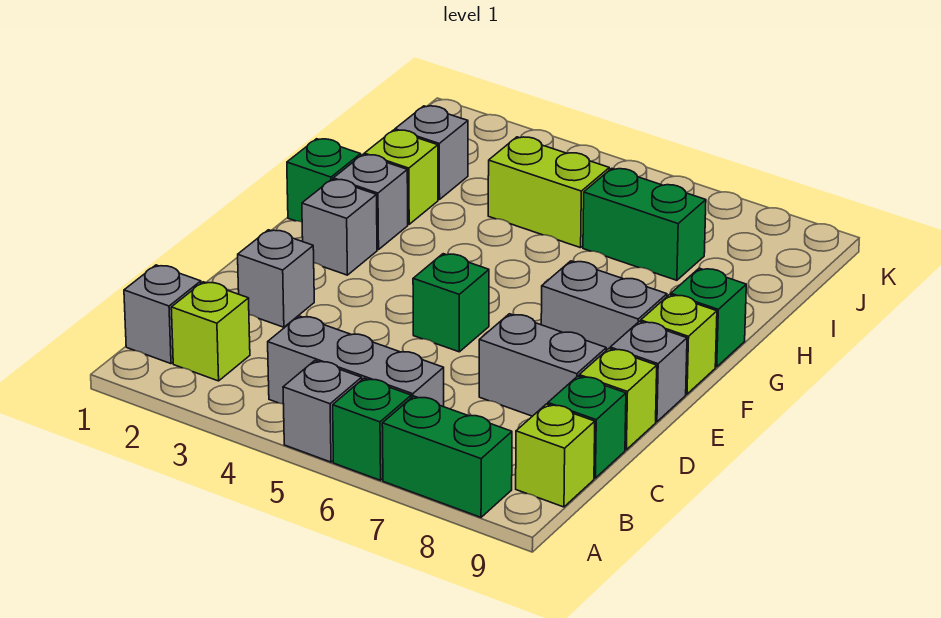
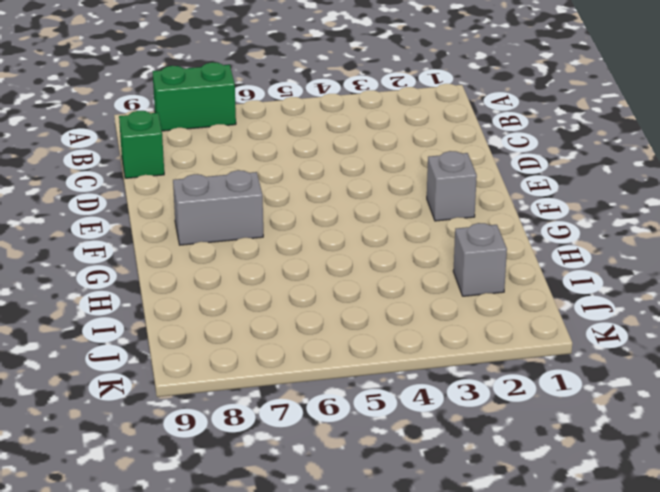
none -> grey 1x1 brick [283,361,362,462]
none -> green 1x1 brick [333,378,411,480]
none -> grey 1x1 brick [124,265,201,364]

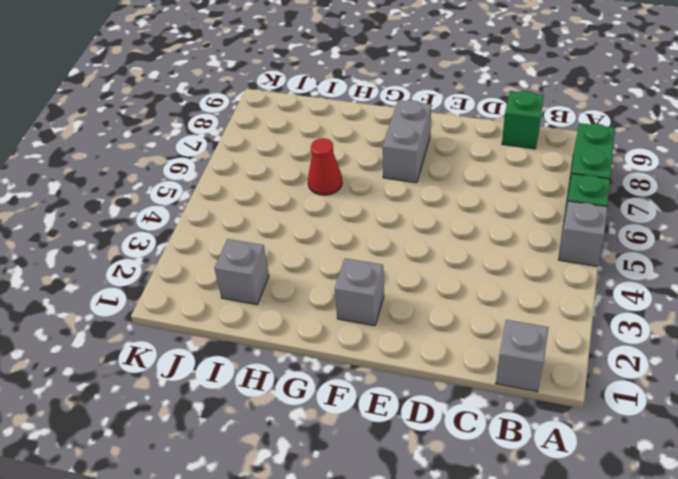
red 1x1 cone [308,138,342,195] -> none
none -> lime 1x1 brick [171,282,250,381]
none -> grey 1x3 brick [268,316,444,407]
none -> lime 1x1 brick [516,404,595,507]

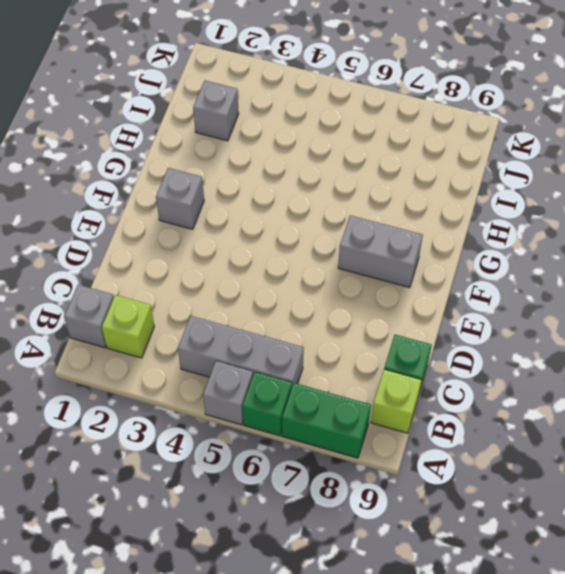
none -> grey 1x1 brick [238,230,314,327]
none -> grey 1x2 brick [479,314,606,416]
none -> lime 1x1 brick [579,349,657,450]

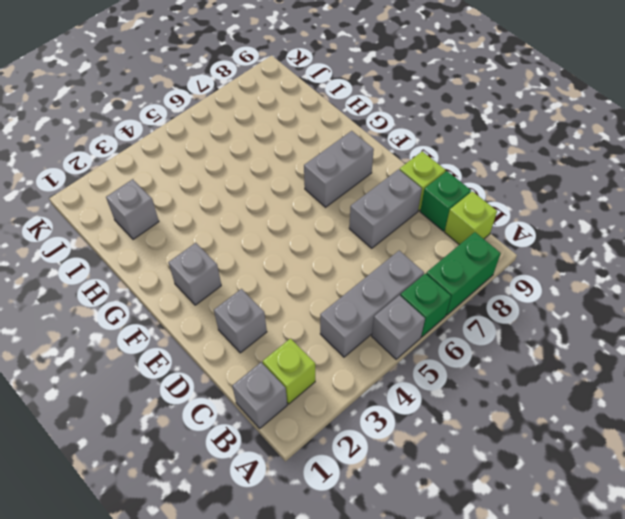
none -> green 1x1 brick [413,254,489,352]
none -> grey 1x1 brick [610,321,687,422]
none -> lime 1x1 brick [641,295,717,394]

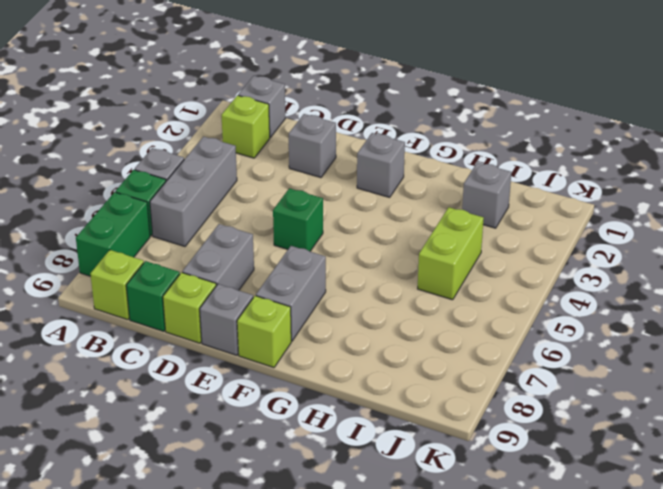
none -> green 1x1 brick [287,139,361,222]
none -> grey 1x1 brick [333,155,408,250]
none -> green 1x1 brick [671,268,746,367]

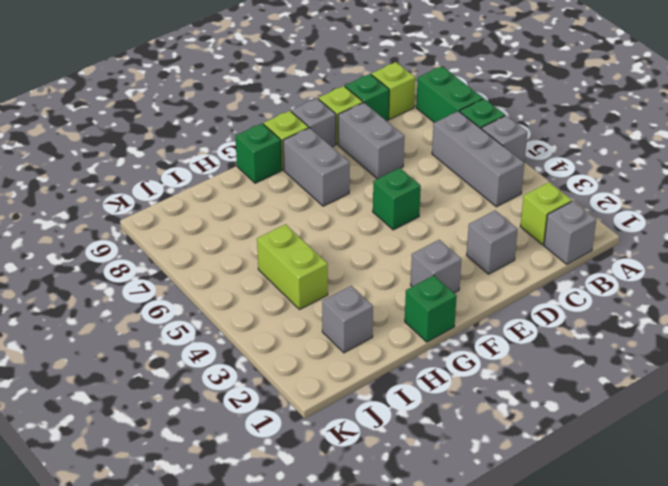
none -> grey 1x1 brick [333,155,408,250]
none -> lime 1x1 brick [364,130,438,224]
none -> green 1x2 brick [583,168,706,280]

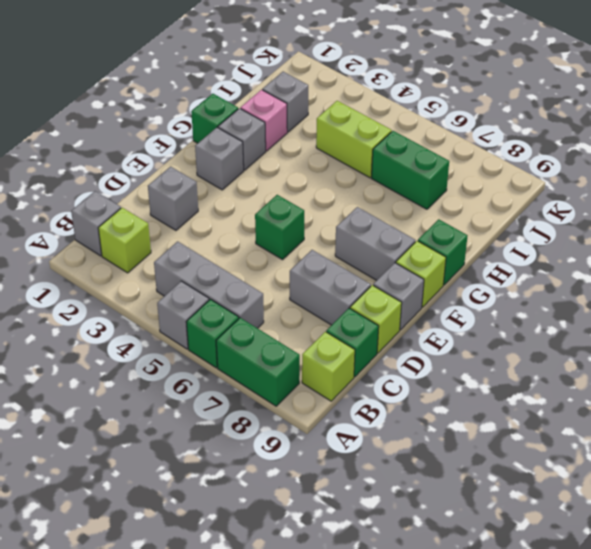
pink 1x1 brick [241,90,287,151] -> lime 1x1 brick [364,130,438,224]

